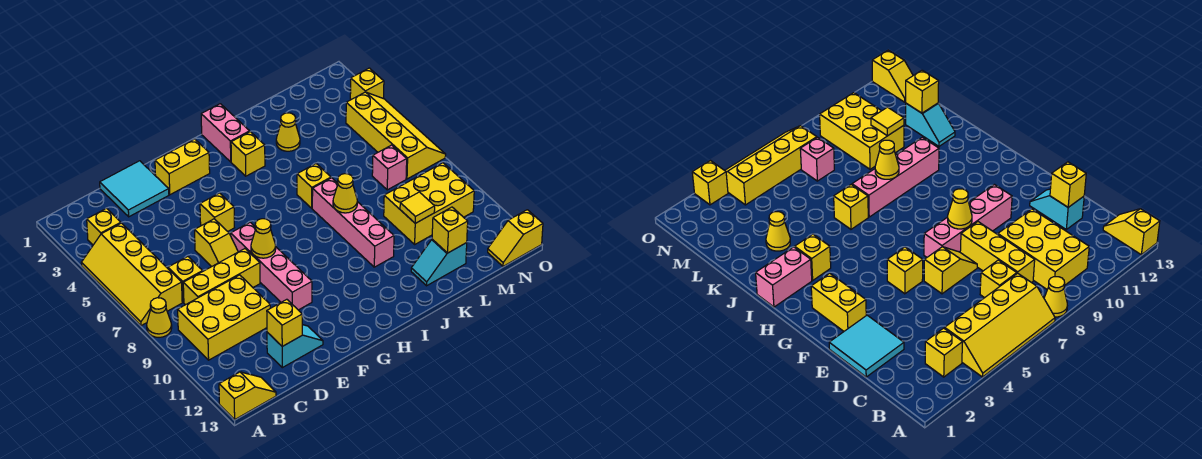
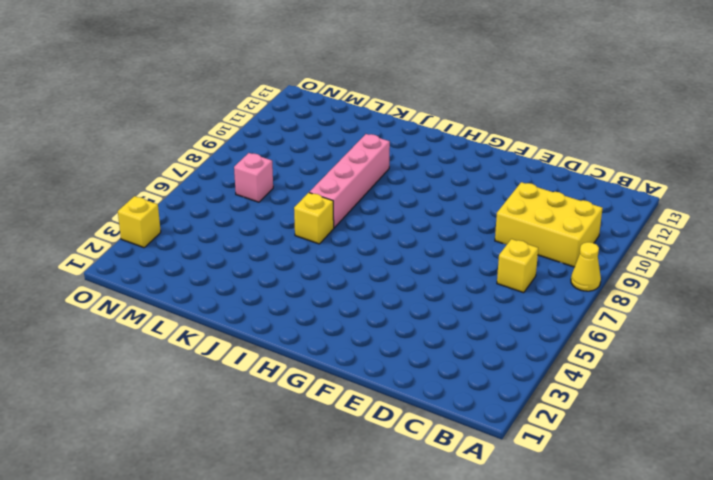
none -> yellow 2x4 slope [81,223,182,326]
none -> yellow 1x2 slope [219,372,276,419]
none -> yellow 1x1 brick [87,208,121,245]

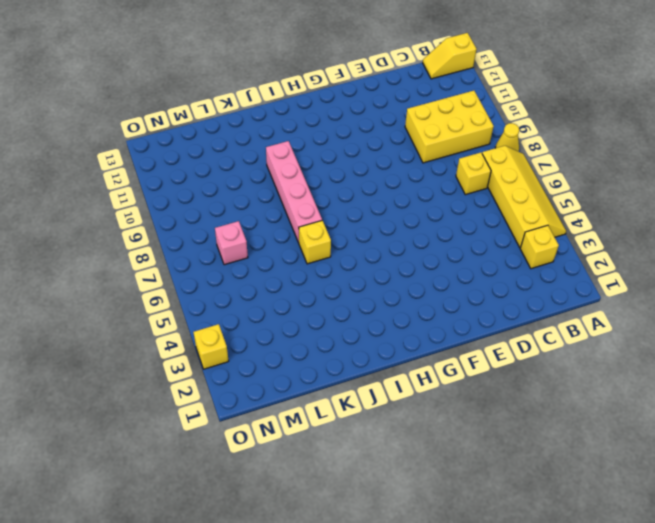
none -> yellow 1x3 brick [183,249,260,305]
none -> cyan 2x2 tile [100,161,169,217]
none -> cyan 1x2 slope [267,325,323,368]

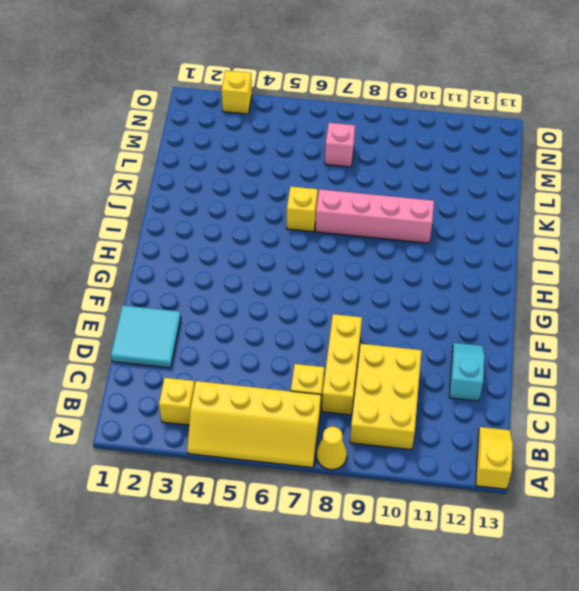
none -> yellow 1x2 slope [195,219,238,267]
none -> yellow 1x2 brick [155,139,210,195]
none -> yellow 1x1 brick [200,193,234,231]

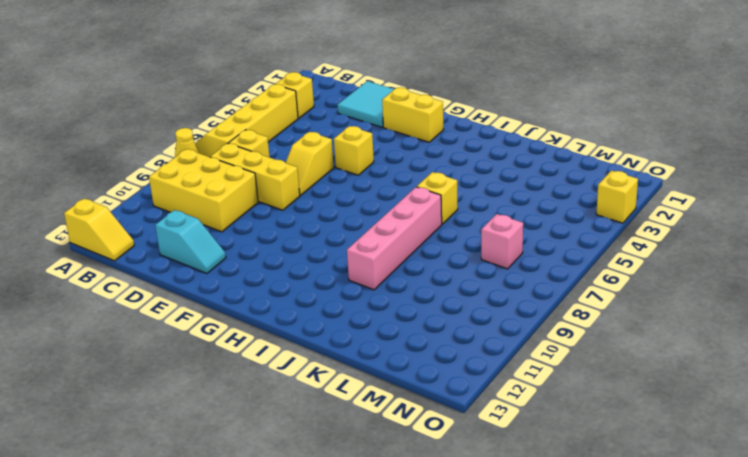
none -> pink 1x4 brick [231,222,312,310]
none -> pink 1x2 brick [201,104,250,162]
none -> yellow 1x1 brick [231,132,265,176]

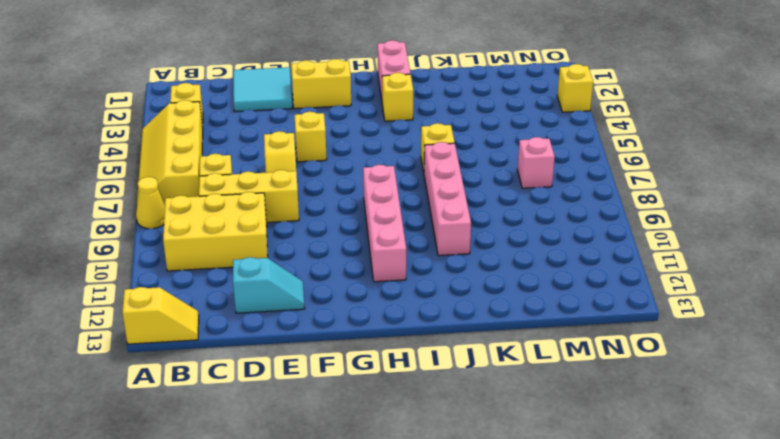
pink 1x4 brick [363,165,406,282] -> pink 1x4 brick moved to [231,222,312,310]
none -> yellow 1x1 cone [276,113,300,151]
none -> cyan 1x2 slope [411,239,467,286]
none -> yellow 2x3 brick [384,163,474,244]

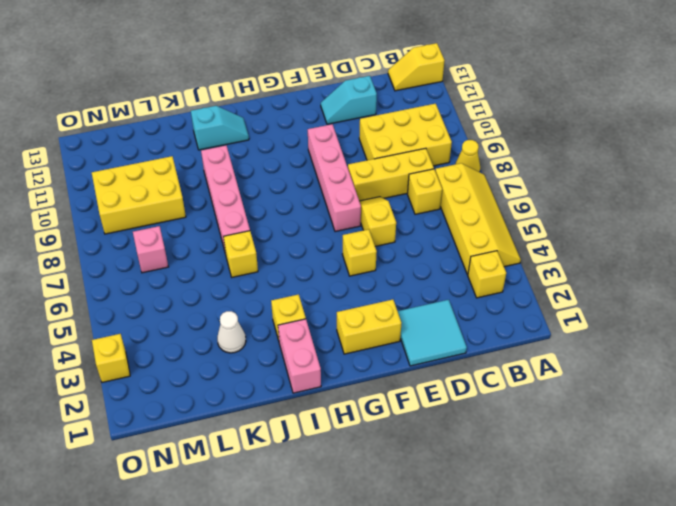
cyan 1x2 slope [191,106,249,150] -> cyan 1x2 slope moved to [411,239,467,286]
white 1x1 cone [217,311,246,353] -> yellow 1x1 cone [276,113,300,151]
none -> yellow 2x4 slope [346,92,446,179]
none -> yellow 1x2 slope [488,210,543,266]
none -> yellow 1x1 brick [267,299,302,346]

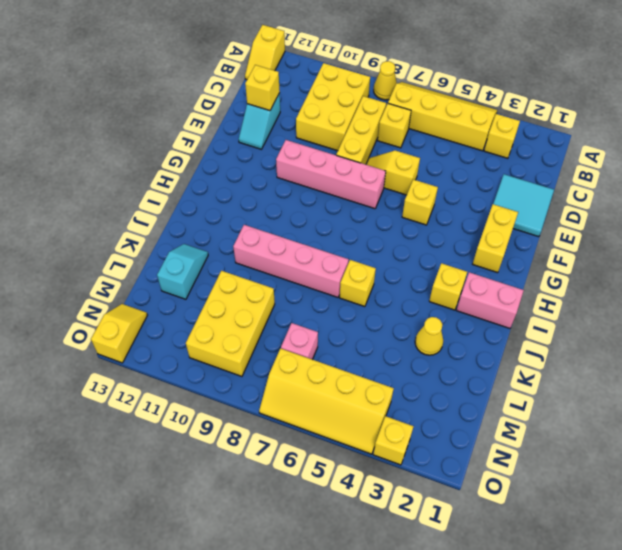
none -> yellow 1x1 cone [251,219,276,258]
none -> yellow 1x1 cone [333,174,357,213]
none -> yellow 1x1 tile [400,192,435,223]

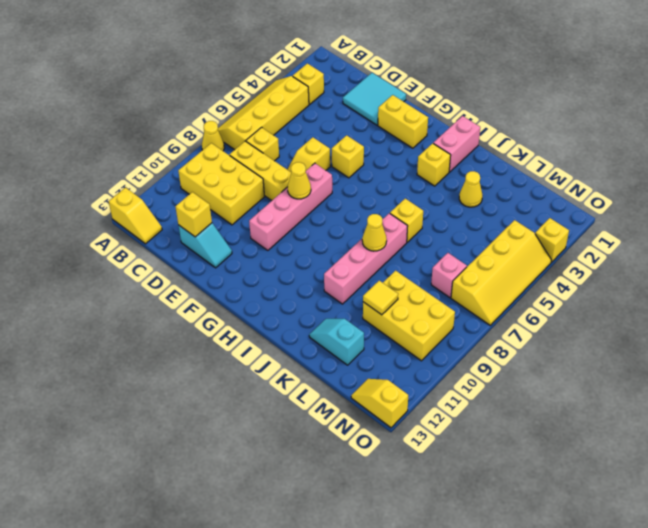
none -> yellow 1x1 brick [432,207,468,253]

